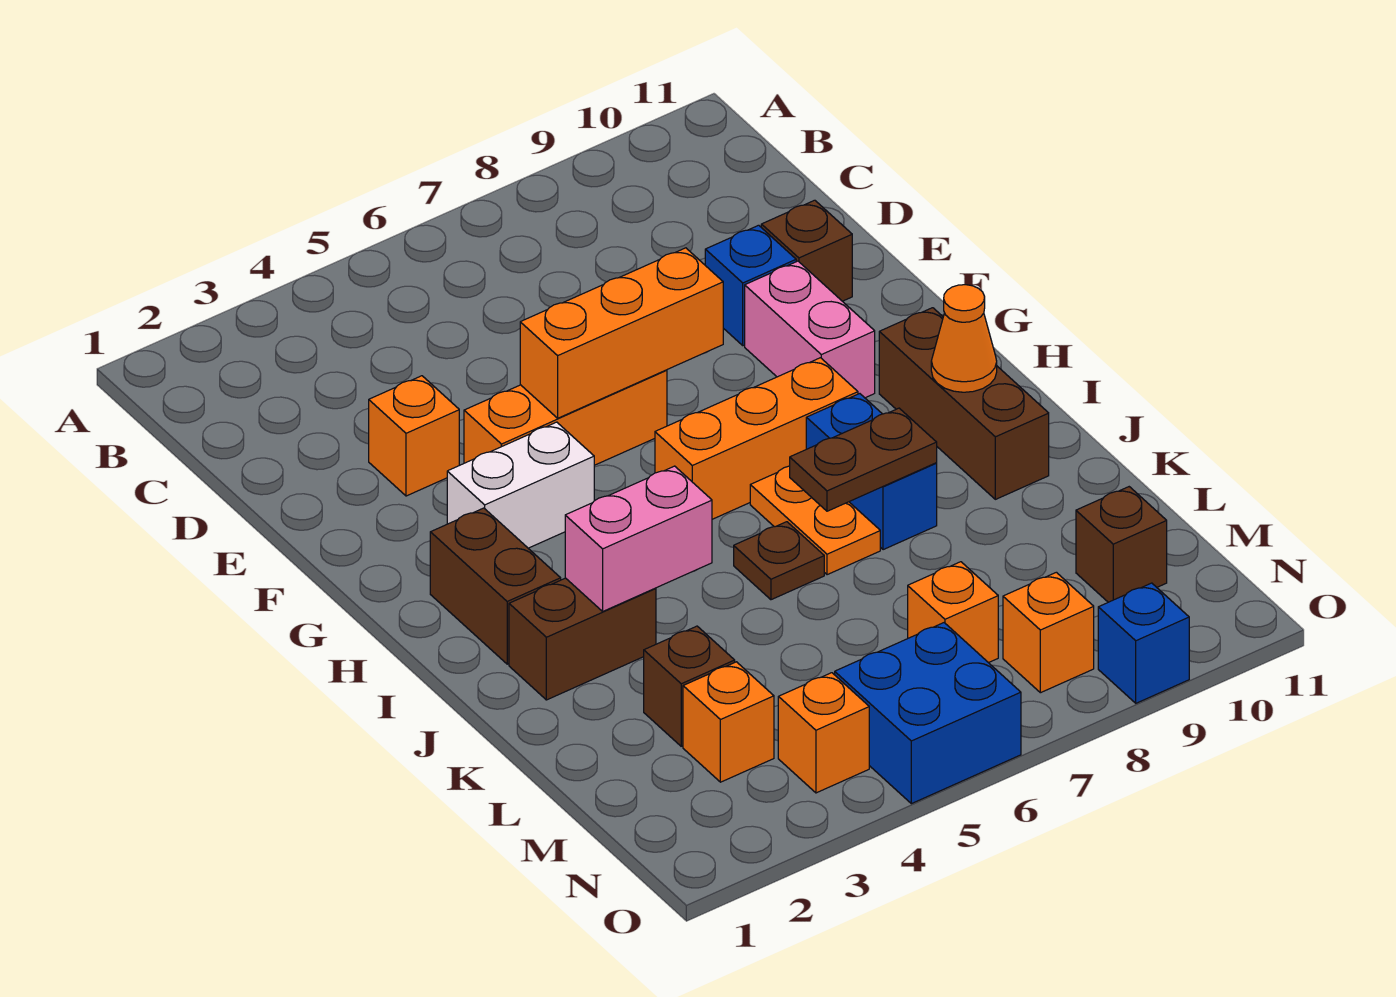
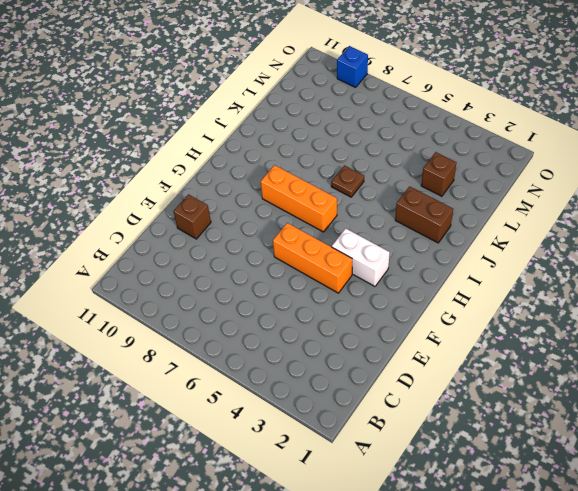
none -> orange 1x1 brick [369,376,459,496]
none -> blue 1x1 brick [705,225,796,346]
none -> pink 1x2 brick [745,261,875,398]

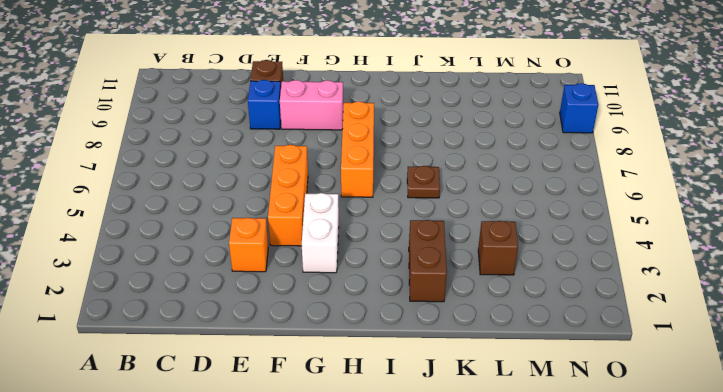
none -> brown 1x2 brick [430,508,561,664]
none -> brown 1x3 brick [879,308,1049,499]
none -> orange 1x2 plate [750,466,880,575]

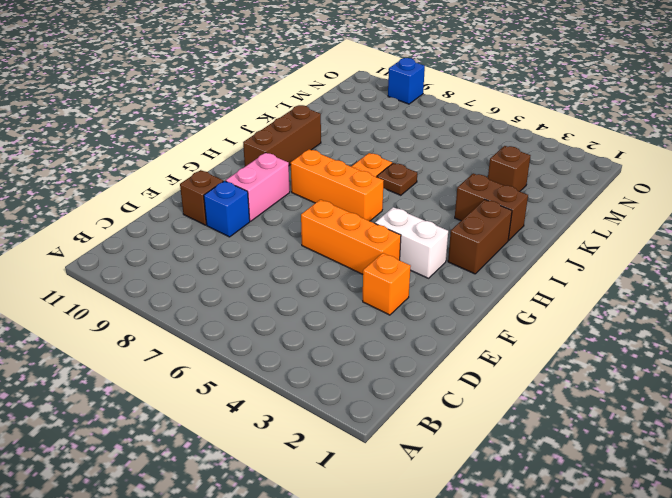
none -> blue 1x2 brick [806,394,937,550]
none -> orange 1x1 brick [683,662,774,782]
none -> orange 1x1 brick [908,562,998,663]

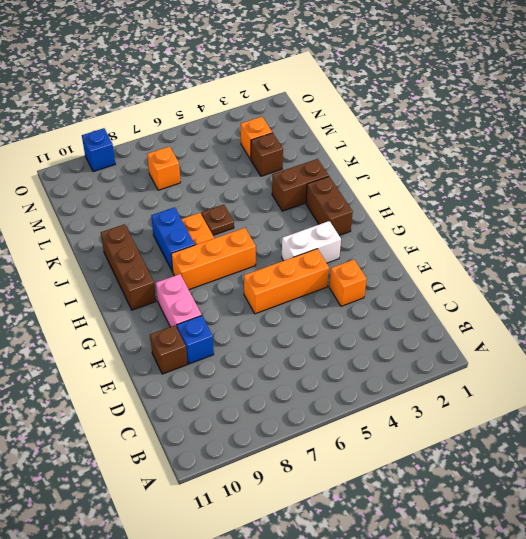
none -> brown 1x1 brick [1076,487,1167,602]
none -> orange 1x1 brick [778,673,869,793]
none -> blue 2x2 brick [835,623,1021,804]

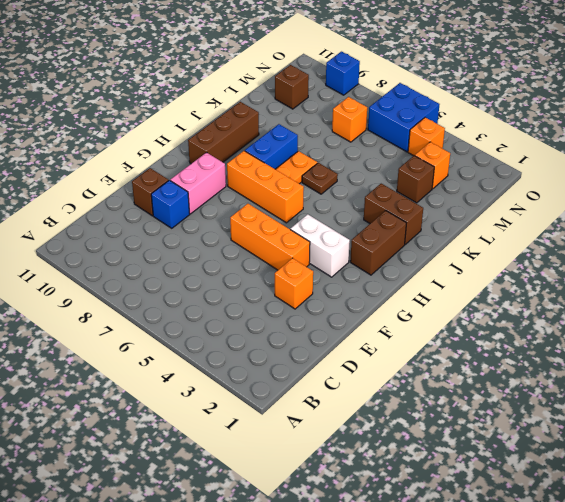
none -> orange 1x1 brick [1003,572,1094,693]
none -> orange 1x3 brick [520,248,723,418]
none -> orange 1x1 cone [931,285,997,392]

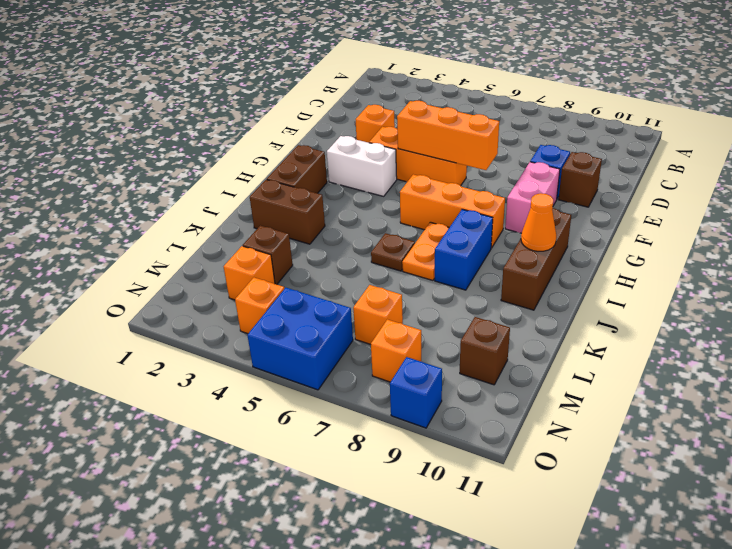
none -> pink 1x2 brick [565,466,712,611]
none -> brown 1x2 plate [790,408,937,511]

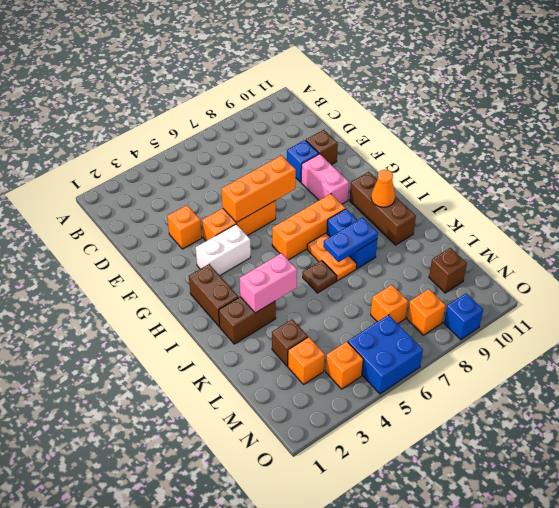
blue 1x2 plate [323,218,378,262] -> brown 1x2 plate [790,408,937,511]

